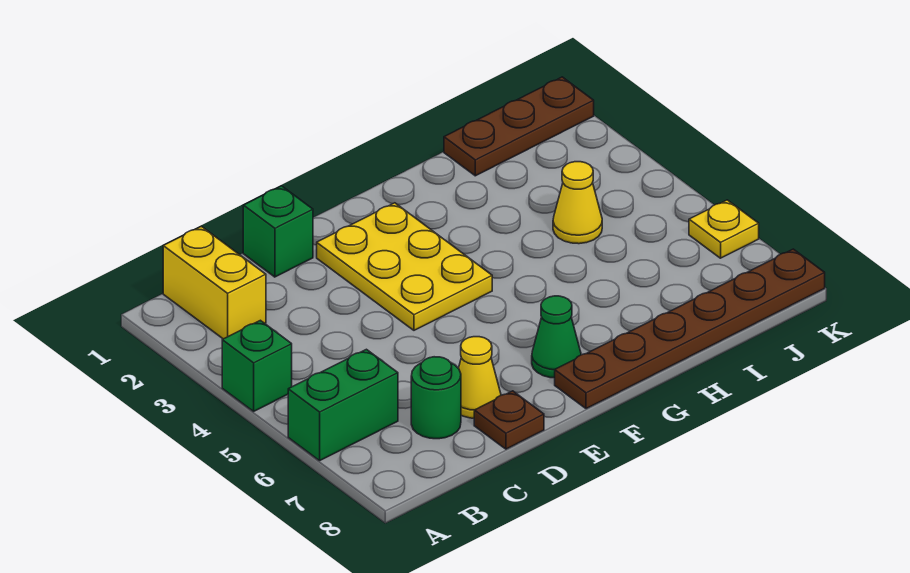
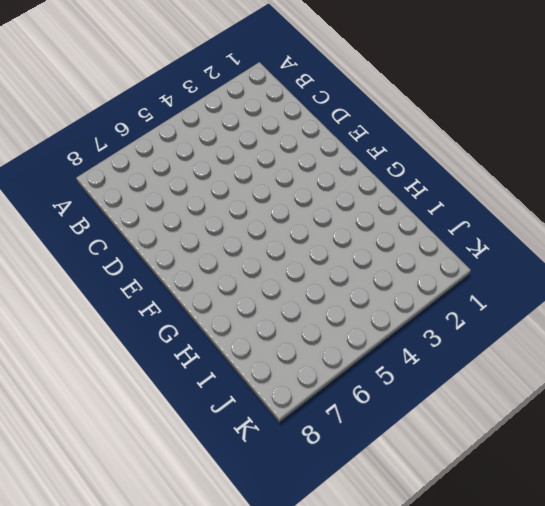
none -> green 1x1 brick [222,320,292,411]
none -> green 1x2 brick [288,349,398,461]
none -> yellow 1x2 brick [163,226,266,339]

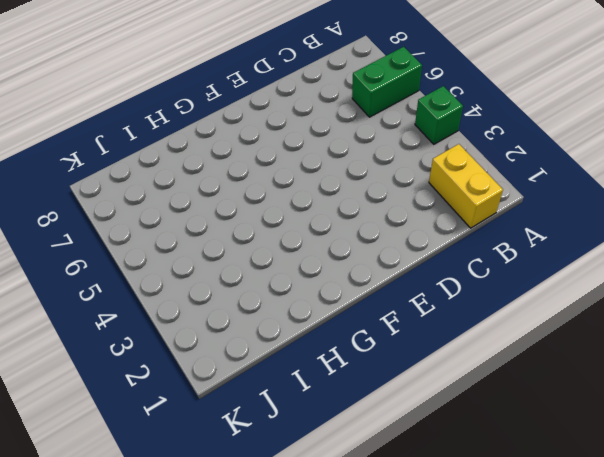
none -> green 1x1 round brick [411,357,461,439]
none -> green 1x1 brick [243,186,313,277]
none -> yellow 1x1 cone [458,337,501,418]

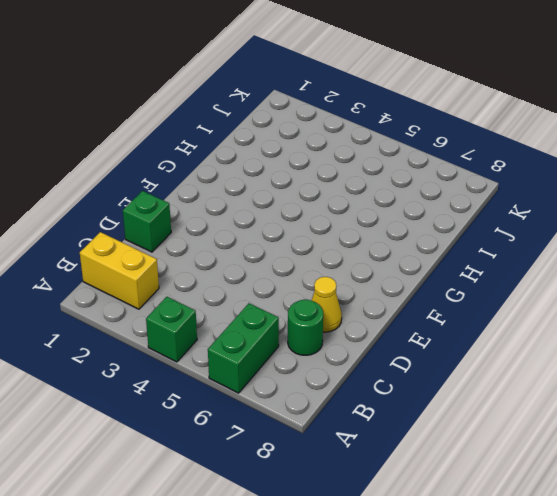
none -> brown 1x1 plate [474,391,544,449]
none -> yellow 2x3 plate [317,203,492,330]
none -> green 1x1 cone [532,296,581,378]

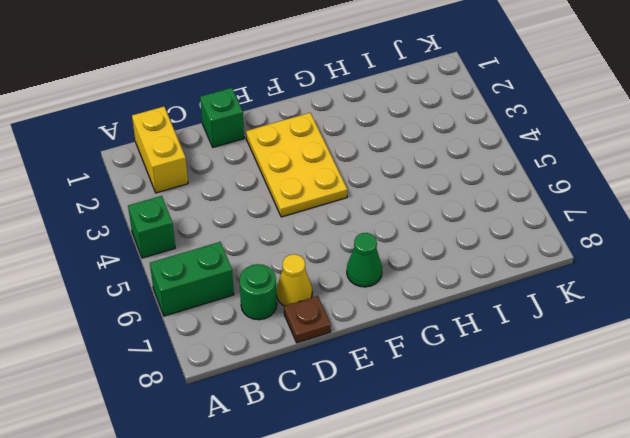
none -> brown 1x6 plate [555,249,825,409]
none -> brown 1x3 plate [444,77,594,176]
none -> yellow 1x1 cone [553,162,602,244]

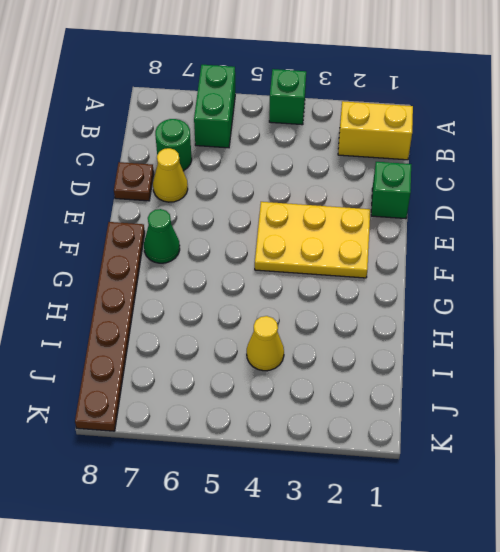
none -> brown 1x3 plate [444,77,594,176]
none -> yellow 1x1 plate [689,200,759,258]

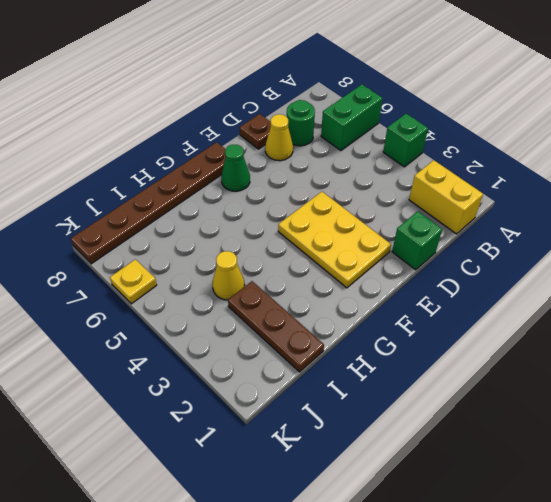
brown 1x3 plate [228,281,324,372] -> brown 1x3 plate turned to [444,77,594,176]

